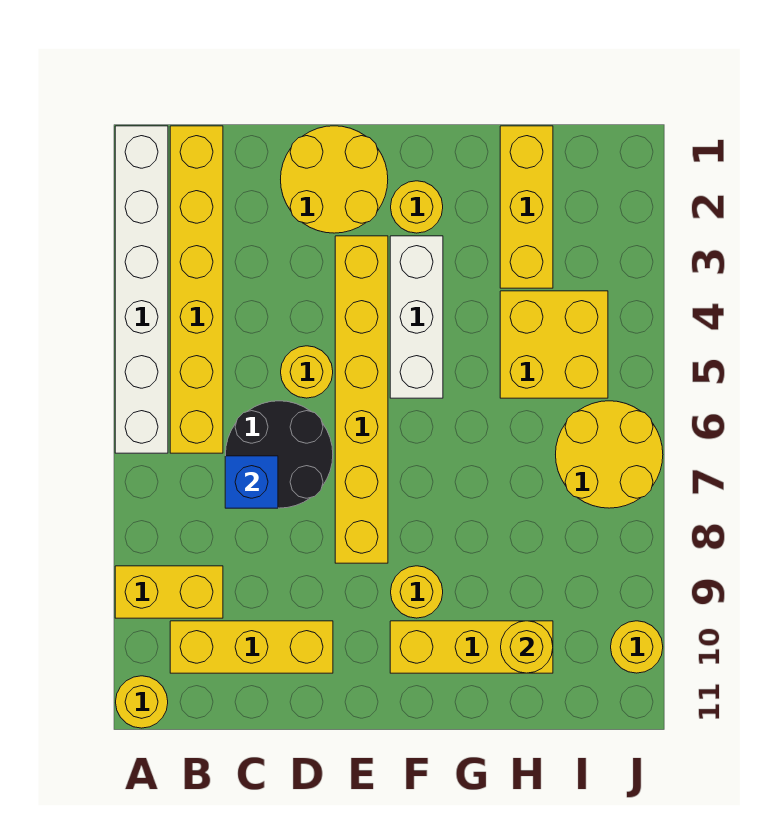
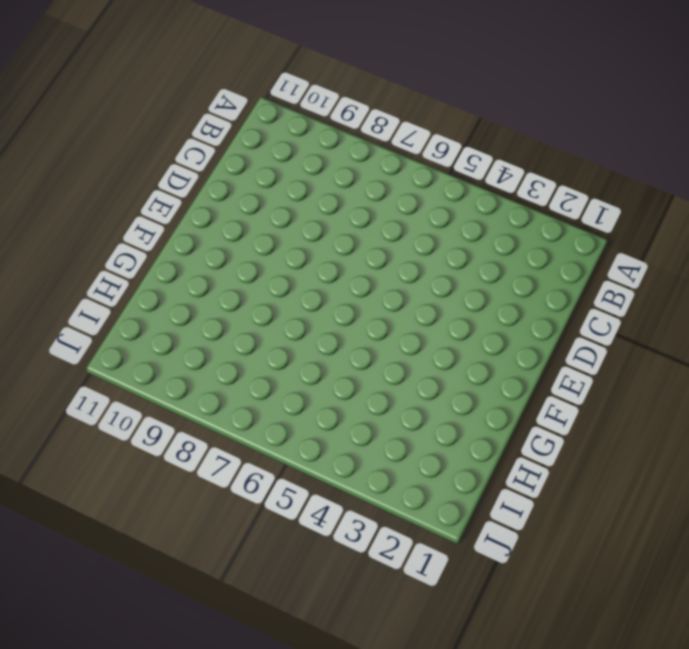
none -> white 1x6 brick [115,126,168,453]
none -> yellow 1x2 brick [115,566,223,618]
none -> yellow 1x1 round brick [116,676,168,728]

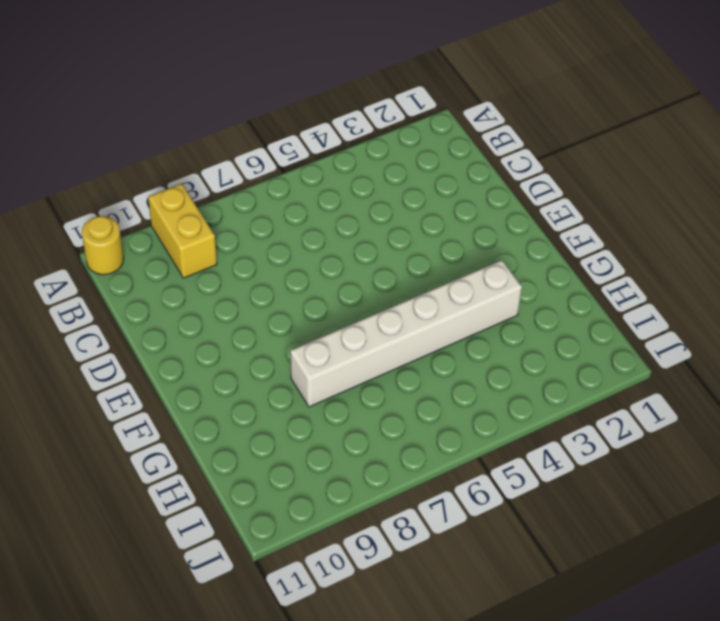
white 1x6 brick [290,260,522,407] -> white 1x6 brick moved to [115,126,168,453]
none -> yellow 1x6 brick [170,126,223,453]
none -> yellow 1x3 brick [170,621,333,673]
none -> black 2x2 round brick [226,401,333,508]

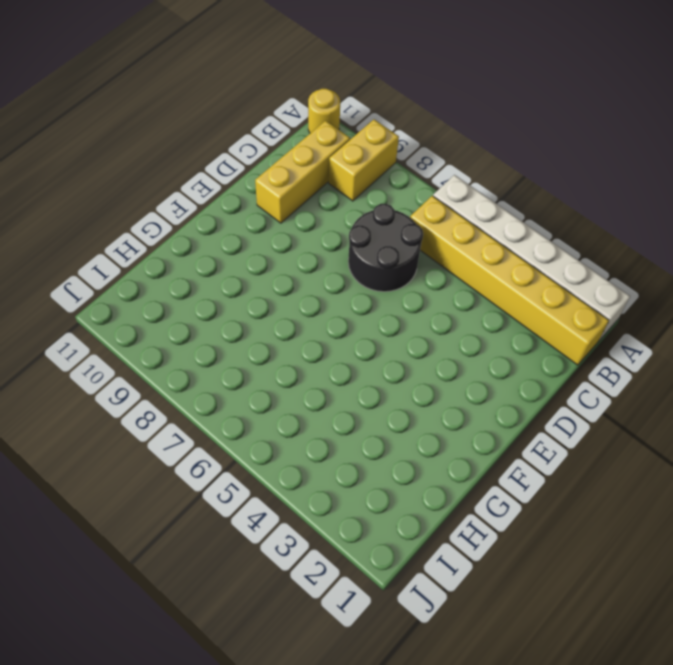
none -> yellow 2x2 round brick [281,126,388,233]
none -> yellow 1x1 round brick [281,346,333,398]
none -> yellow 1x6 brick [335,236,388,563]

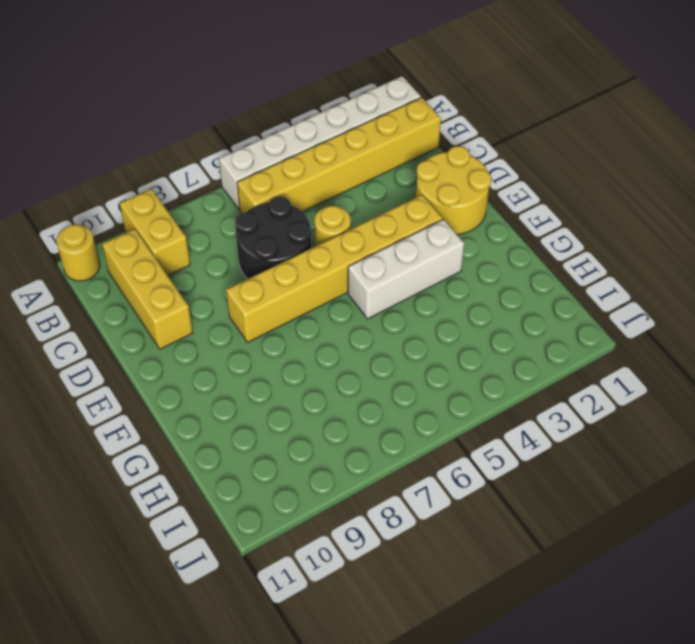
none -> yellow 1x1 round brick [391,181,443,233]
none -> yellow 1x1 round brick [391,566,443,618]
none -> yellow 1x3 brick [390,621,553,673]

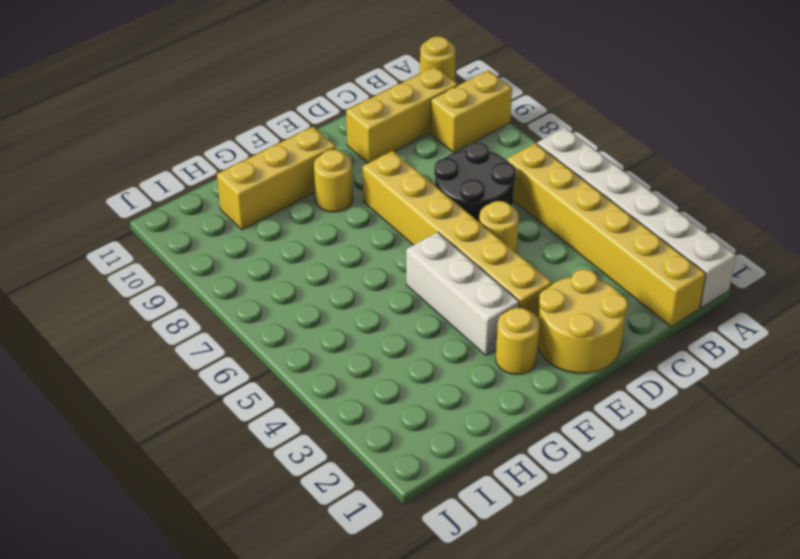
none -> yellow 1x3 brick [500,126,553,288]
none -> yellow 2x2 brick [500,291,608,398]
none -> yellow 2x2 round brick [556,401,663,508]

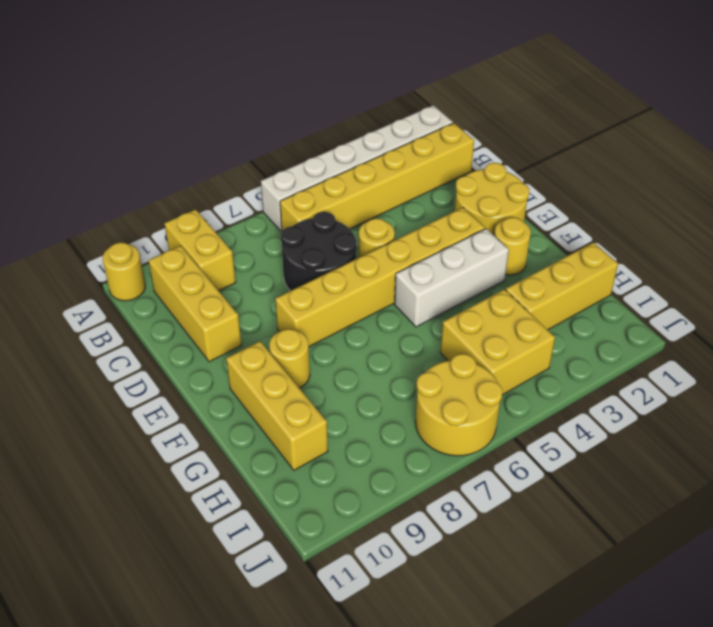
none -> yellow 1x1 round brick [611,621,663,673]
none -> blue 1x1 brick [225,456,278,508]
none -> yellow 1x1 round brick [501,621,553,673]

